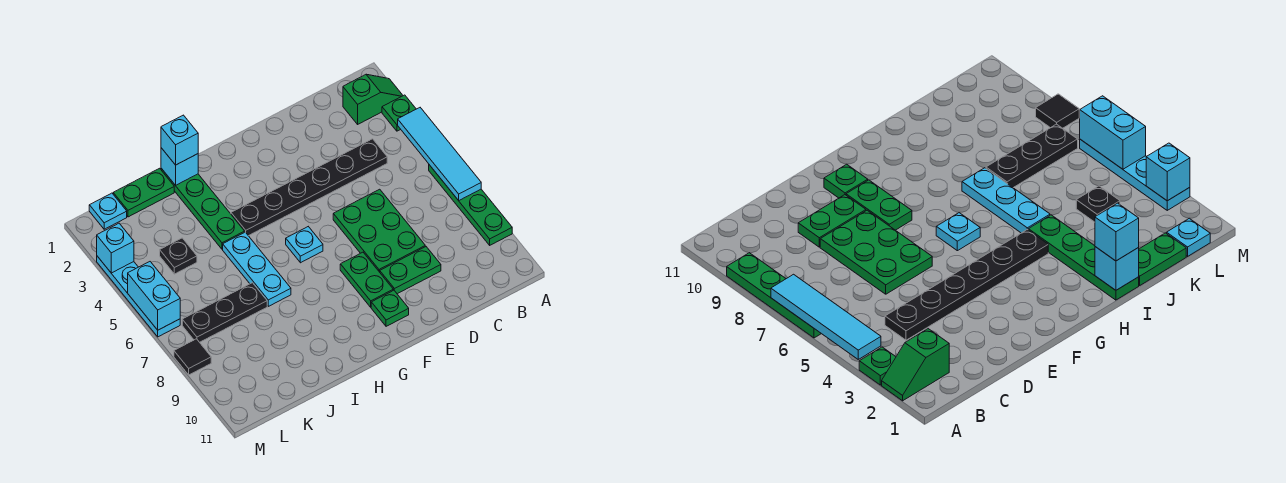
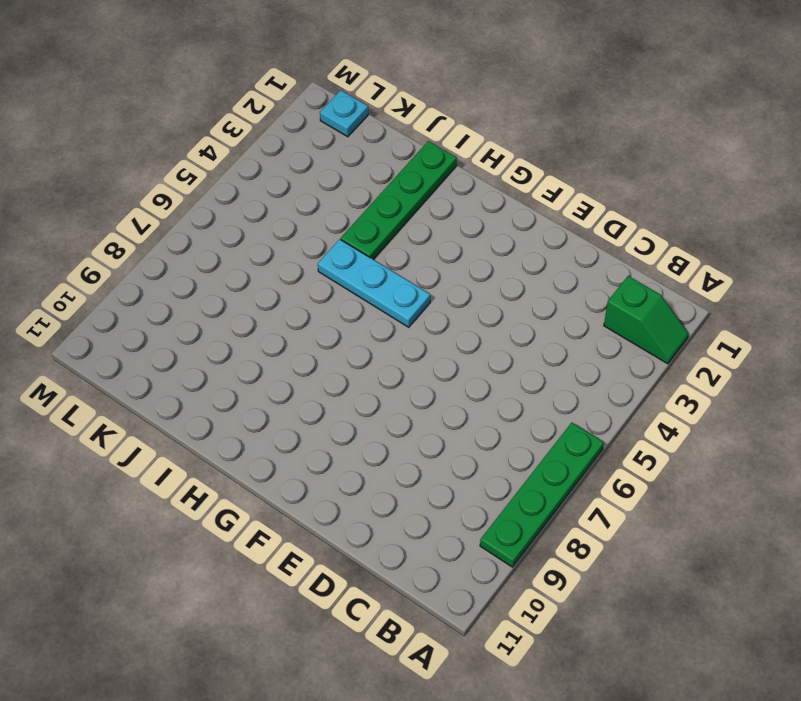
cyan 1x3 plate [318,239,430,327] -> cyan 1x3 plate turned to [223,232,291,306]
none -> green 1x1 plate [382,95,416,131]
none -> black 1x6 plate [231,139,387,236]
none -> green 2x3 plate [333,189,425,272]

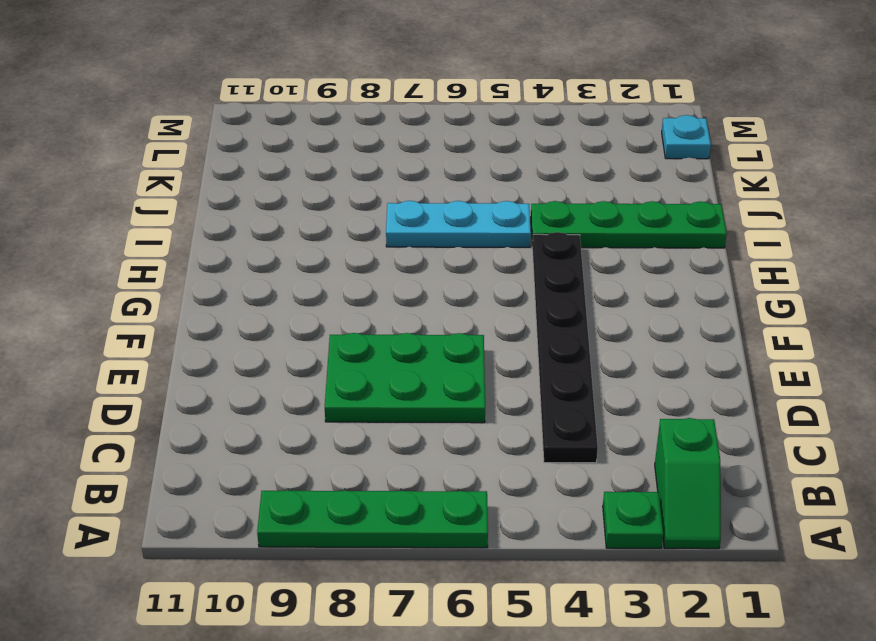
none -> green 1x2 plate [380,247,441,294]
none -> green 1x2 plate [340,252,393,307]
none -> green 1x1 plate [371,290,409,326]

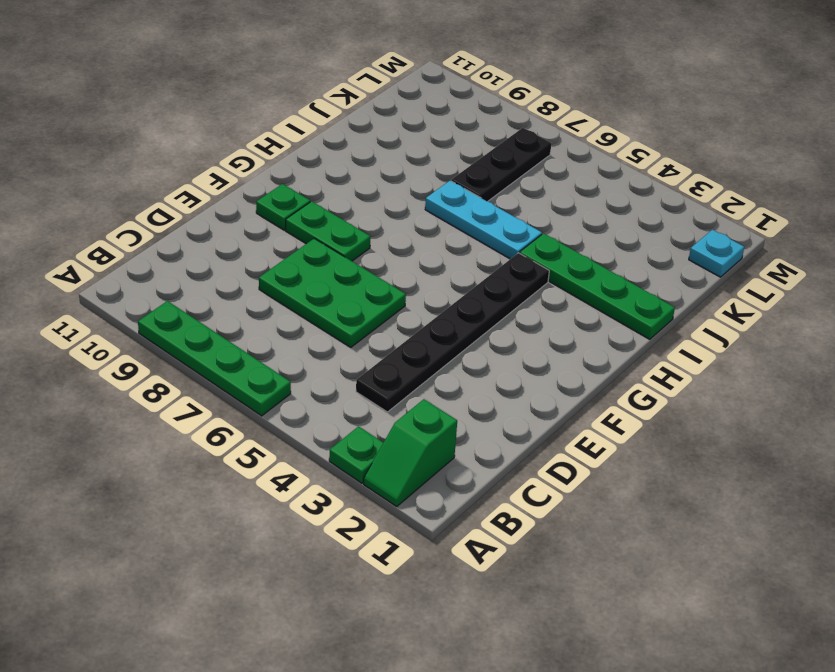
none -> green 1x2 plate [380,247,441,294]
none -> cyan 1x1 plate [286,227,323,263]
none -> green 1x2 plate [113,168,174,217]

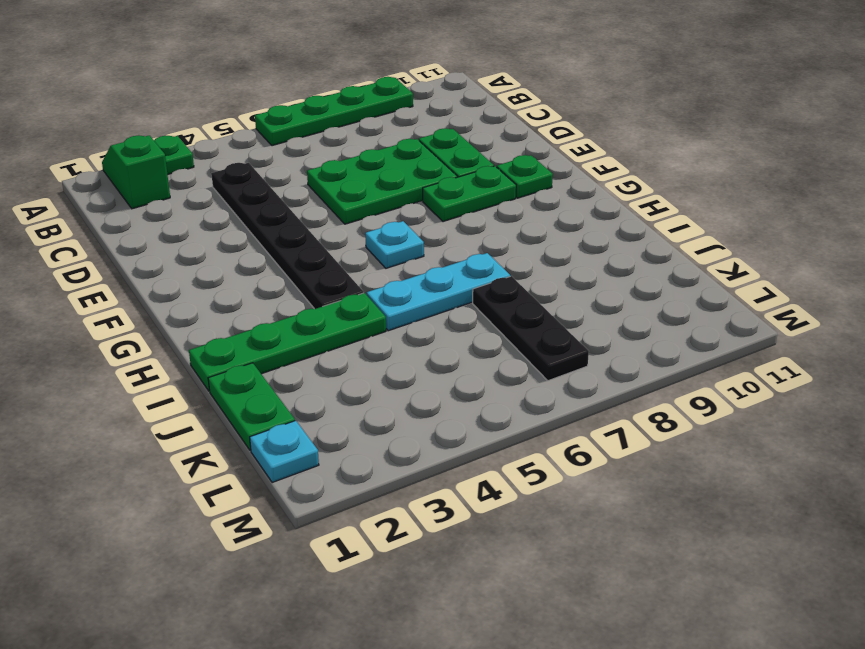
none -> black 1x1 plate [160,238,197,274]
none -> cyan 1x4 plate [97,256,180,337]
none -> black 1x1 tile [174,339,211,375]

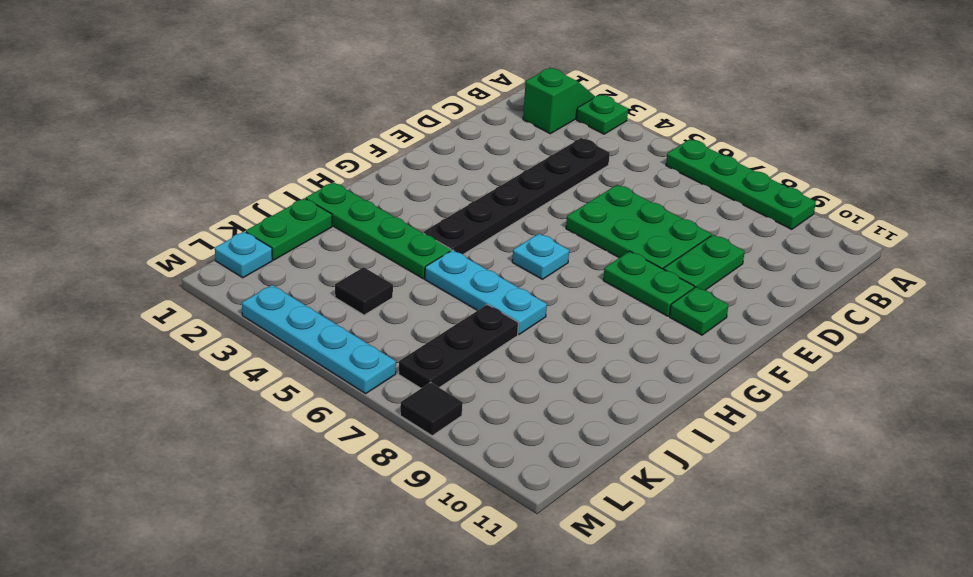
black 1x1 tile [335,267,393,315] -> black 1x1 plate [160,238,197,274]
none -> cyan 1x4 tile [398,108,481,200]
none -> cyan 1x1 brick [161,148,198,185]
none -> cyan 1x1 brick [97,223,134,273]

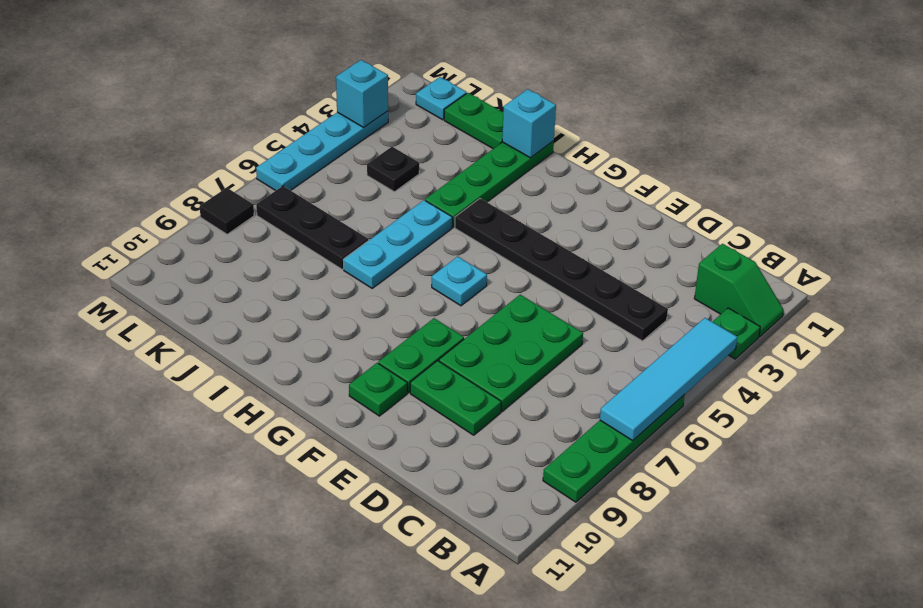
none -> cyan 1x2 brick [128,262,180,330]
none -> cyan 1x1 brick [161,115,198,165]

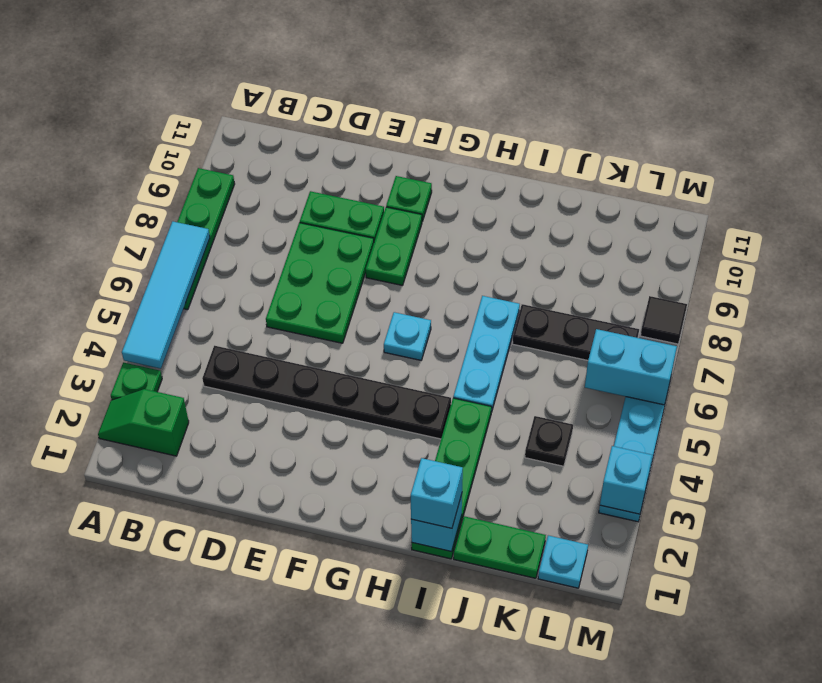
cyan 1x2 brick [585,329,677,405] -> cyan 1x2 brick turned to [128,262,180,330]

